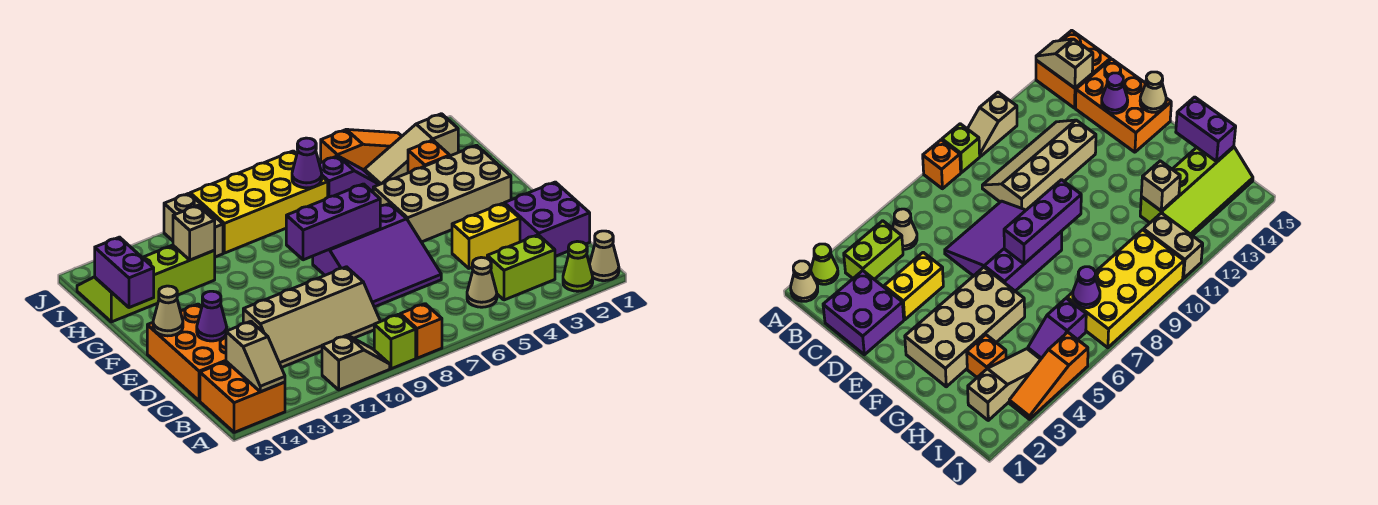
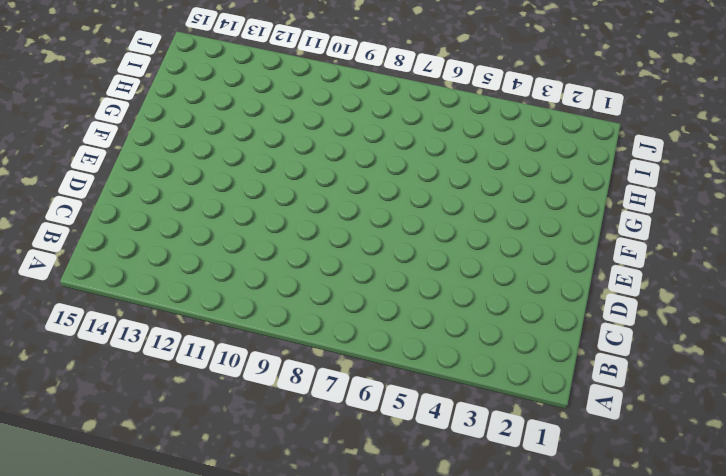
none -> tan 1x1 cone [590,231,619,281]
none -> lime 1x1 cone [563,241,593,291]
none -> orange 1x1 brick [400,304,442,358]

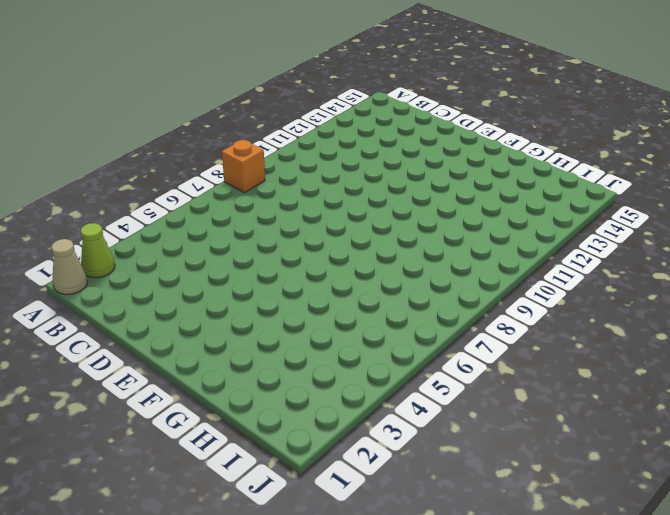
none -> lime 1x1 brick [374,314,416,369]
none -> tan 1x2 slope [322,335,390,390]
none -> orange 2x2 brick [200,362,285,432]

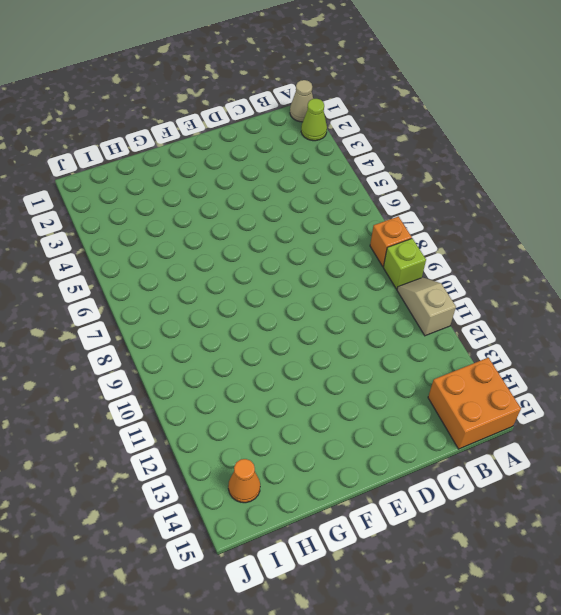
orange 1x1 cone [228,459,260,503] -> lime 2x4 slope [77,245,215,322]
none -> lime 1x2 brick [487,235,555,300]
none -> tan 1x1 cone [467,257,497,307]
none -> purple 2x2 brick [504,182,590,257]

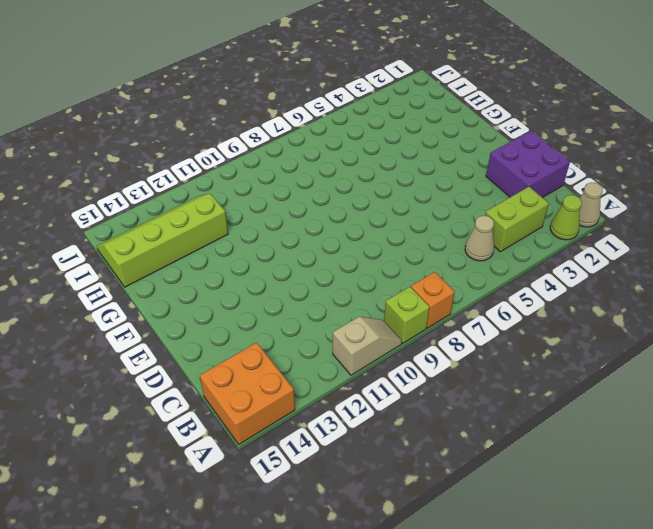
none -> tan 2x4 slope [243,267,380,368]
none -> orange 2x3 brick [147,304,228,401]
none -> yellow 1x2 brick [452,203,520,268]

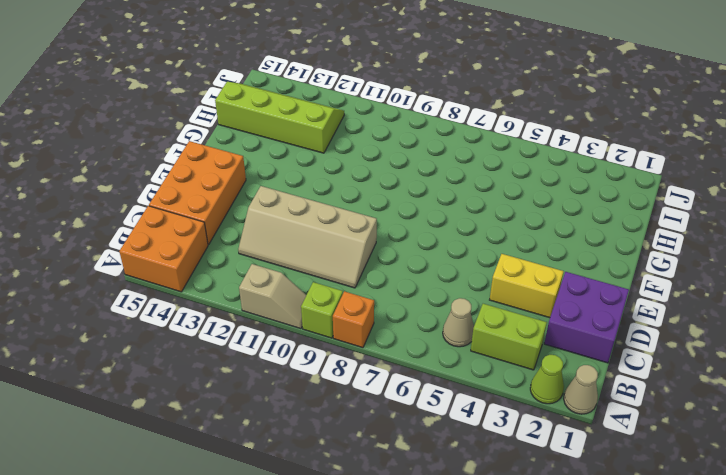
none -> purple 3x3 slope [313,204,441,307]
none -> tan 2x4 brick [373,145,511,242]
none -> orange 1x1 brick [408,140,450,173]

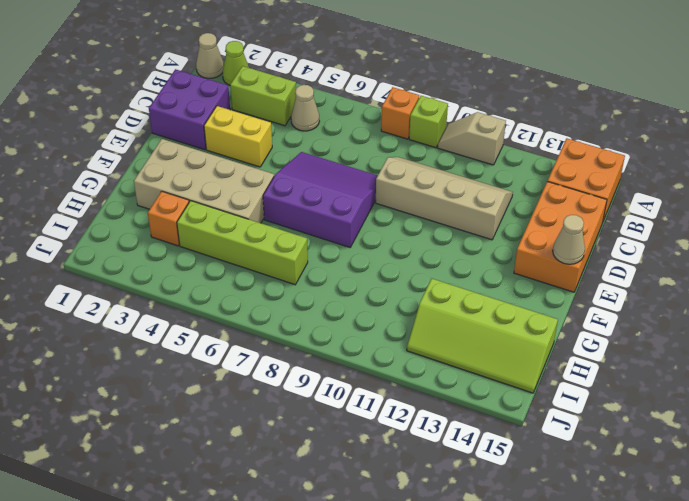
lime 1x4 brick [177,201,308,285] -> none
none -> tan 1x3 slope [364,114,458,184]
none -> purple 1x2 slope [319,156,379,197]
none -> yellow 2x4 brick [190,151,328,253]

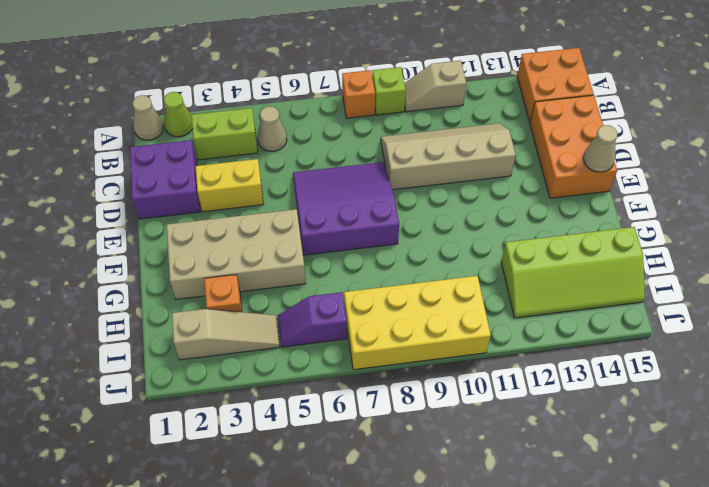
none -> tan 1x2 brick [164,193,223,257]
none -> orange 1x3 slope [321,129,402,170]
none -> tan 1x2 slope [226,321,285,392]

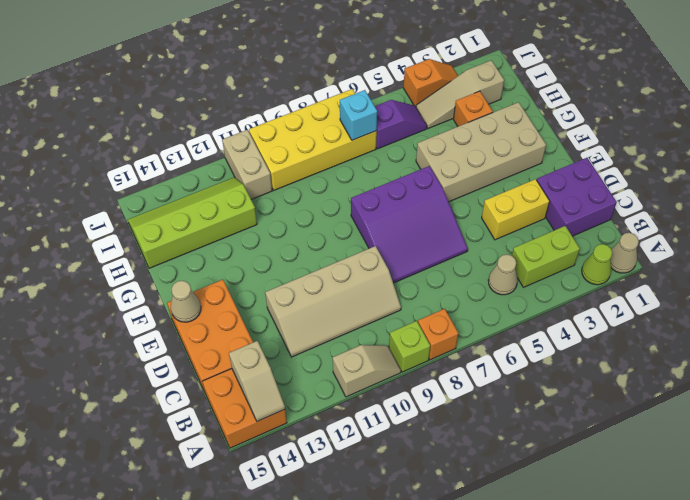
cyan 1x1 brick [340,90,377,140] -> purple 1x1 cone [292,138,322,188]
orange 1x2 slope [403,59,458,107] -> orange 1x3 slope [321,129,402,170]
none -> purple 1x1 cone [197,291,227,341]
none -> purple 1x3 brick [286,184,380,260]
none -> purple 1x2 brick [95,237,154,308]

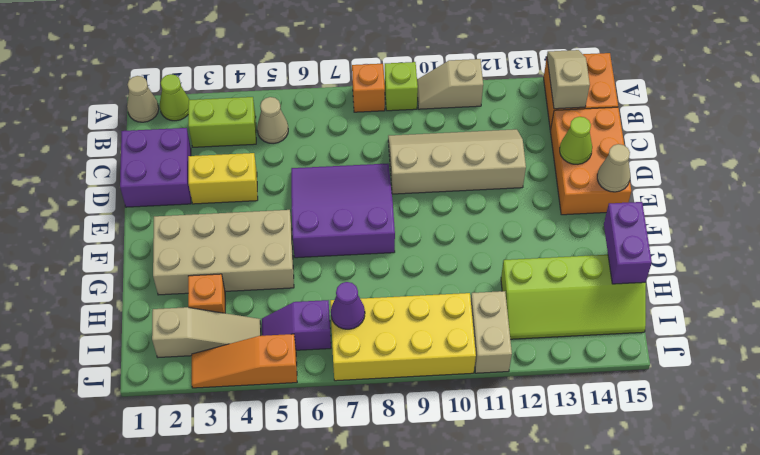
lime 1x1 cone [560,117,592,165] -> purple 1x1 cone [197,291,227,341]
none -> purple 1x3 brick [286,184,380,260]
none -> tan 1x1 brick [173,205,215,260]

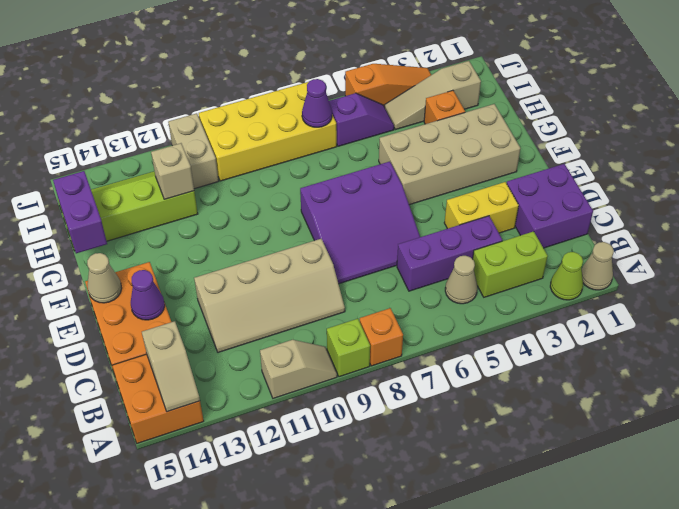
purple 1x3 brick [397,216,502,291] -> purple 1x3 brick moved to [286,184,380,260]

